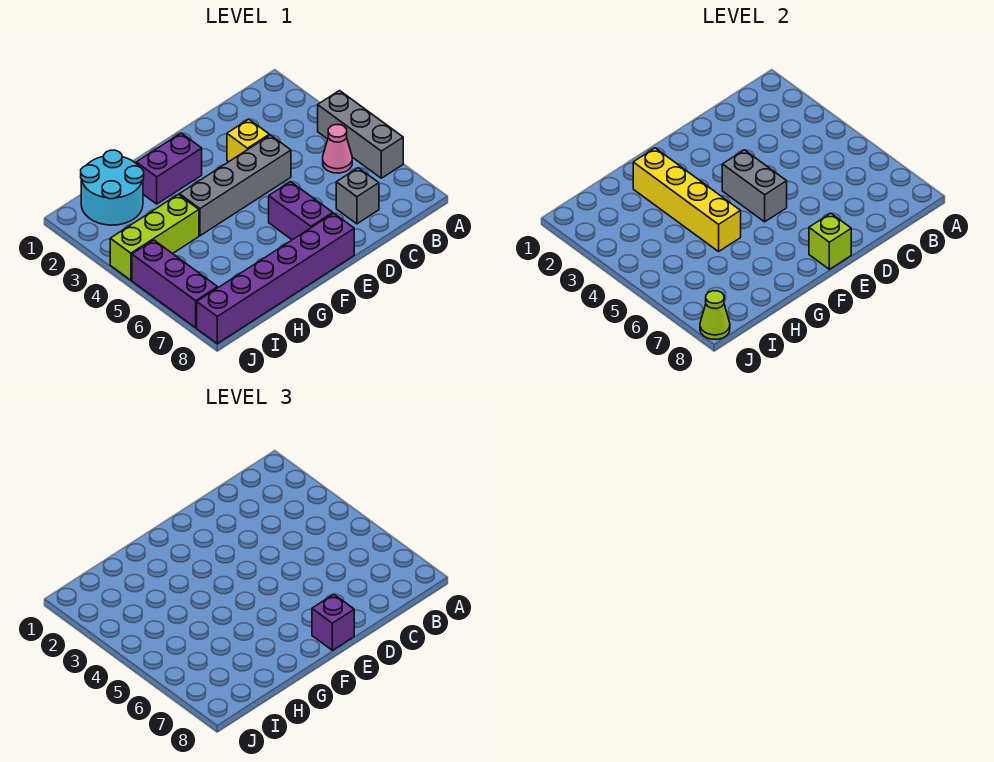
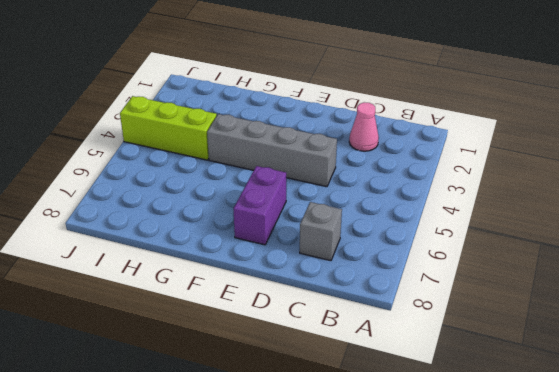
pink 1x1 cone [349,102,379,151] -> pink 1x1 cone moved to [323,125,352,173]
none -> grey 1x3 brick [318,91,403,178]
none -> yellow 1x1 brick [227,119,269,162]
none -> purple 1x6 brick [197,213,354,344]

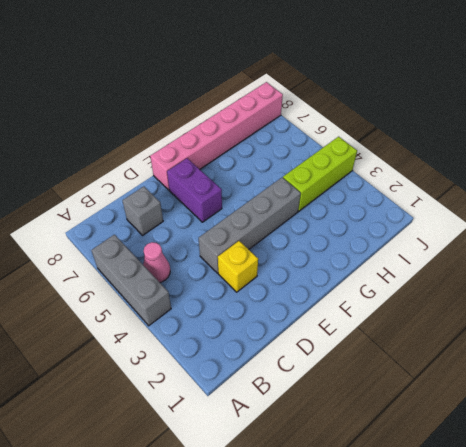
pink 1x6 brick [150,82,283,190] -> purple 1x6 brick [197,213,354,344]
none -> purple 1x2 brick [136,133,202,204]
none -> cyan 2x2 round brick [81,150,144,225]
none -> purple 1x3 brick [132,240,218,328]

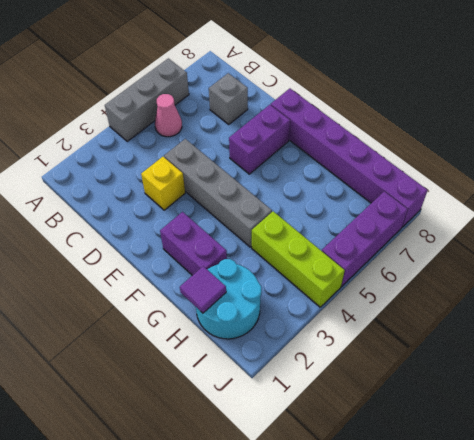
purple 1x1 tile [180,266,226,313] -> none
none -> grey 1x2 brick [722,150,787,222]
none -> lime 1x1 brick [809,213,851,269]
none -> yellow 1x4 brick [633,148,741,251]

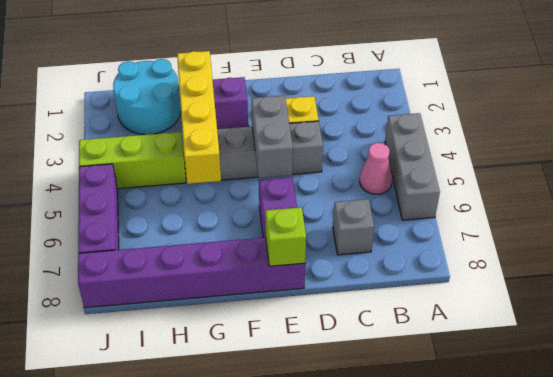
none -> lime 1x1 cone [700,291,730,339]
none -> purple 1x1 brick [312,594,354,650]

